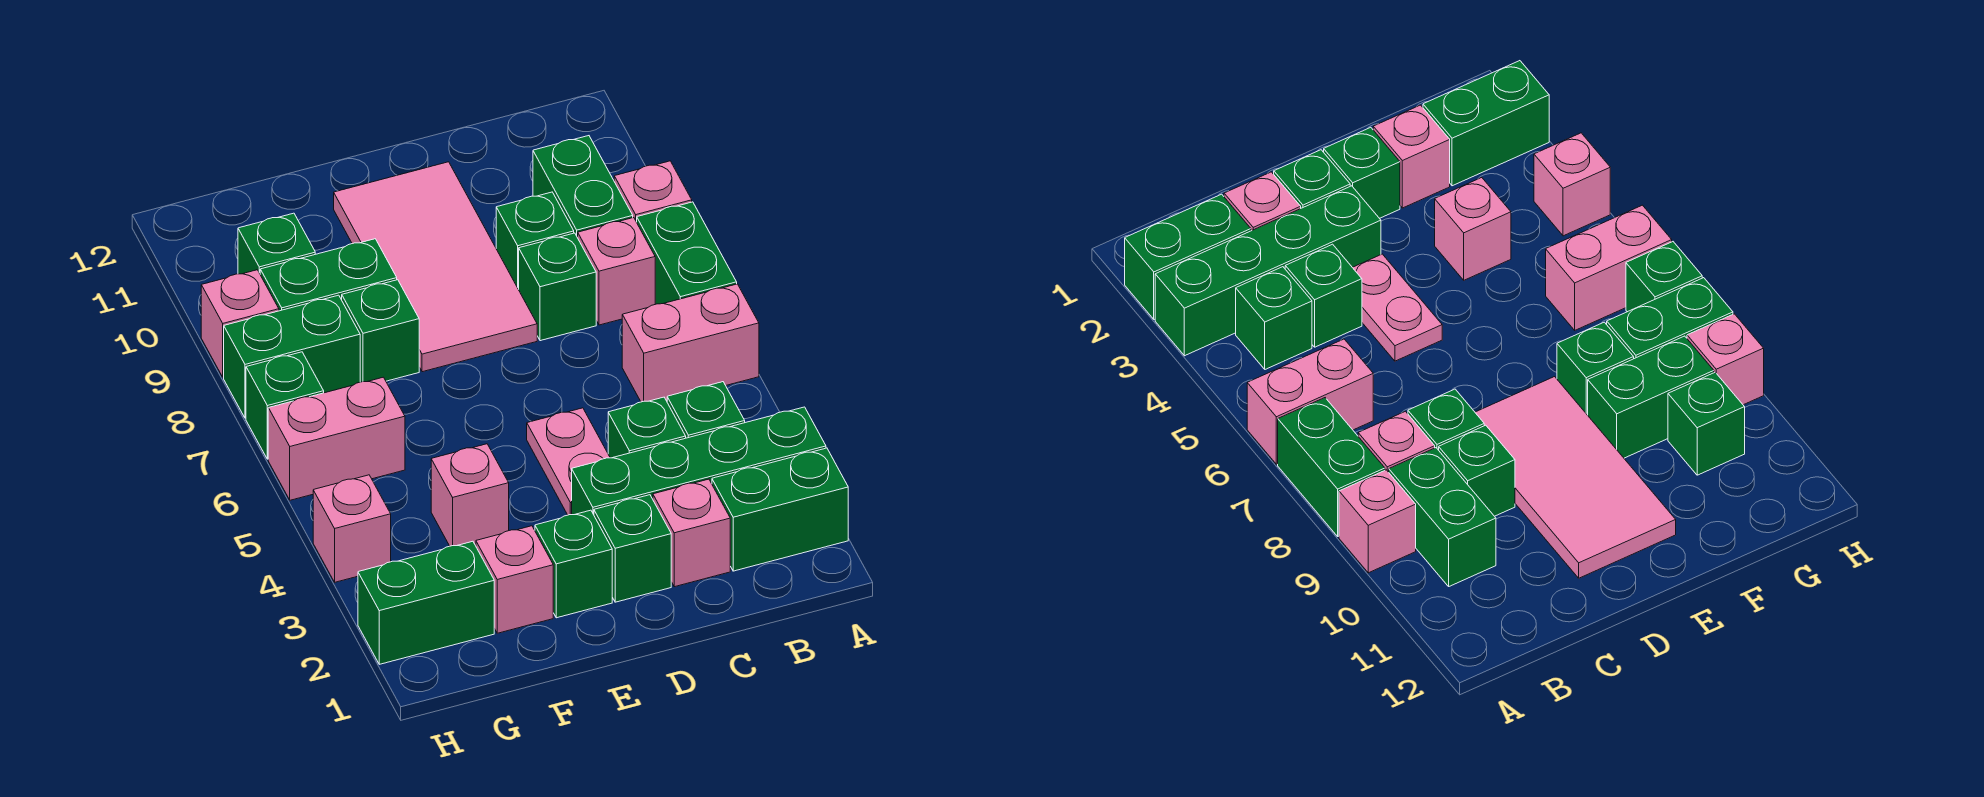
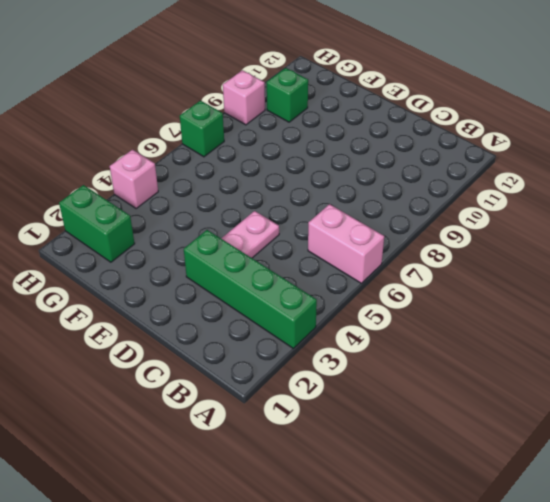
none -> green 1x2 brick [712,448,848,571]
none -> green 1x2 brick [637,202,737,304]
none -> pink 1x1 brick [614,161,692,222]

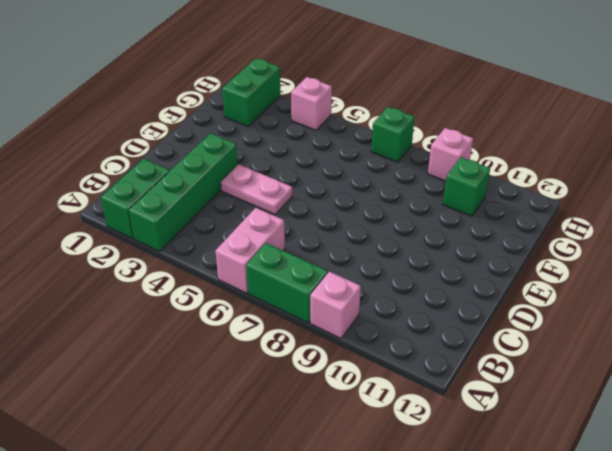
none -> green 1x1 brick [667,382,745,438]
none -> pink 1x1 brick [578,218,655,325]
none -> green 1x2 brick [533,136,633,238]

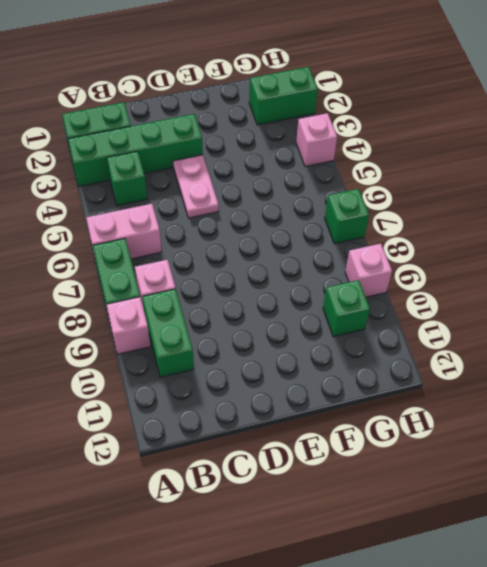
none -> pink 1x1 brick [653,479,730,587]
none -> green 1x1 brick [608,397,686,458]
none -> green 1x1 brick [519,233,596,341]

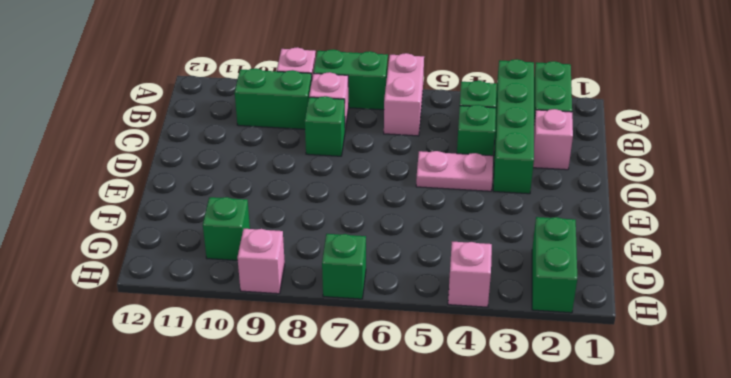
none -> green 1x1 brick [496,192,574,289]
none -> green 1x1 brick [594,495,671,602]
none -> pink 2x4 tile [334,162,537,372]

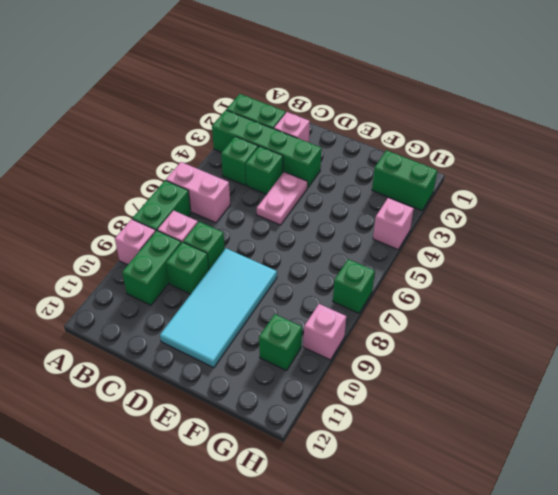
cyan 2x4 tile [160,248,277,368] -> pink 2x4 tile [334,162,537,372]
none -> green 1x1 brick [594,495,671,602]
none -> green 1x1 brick [535,510,612,618]
none -> pink 1x1 brick [476,526,553,633]

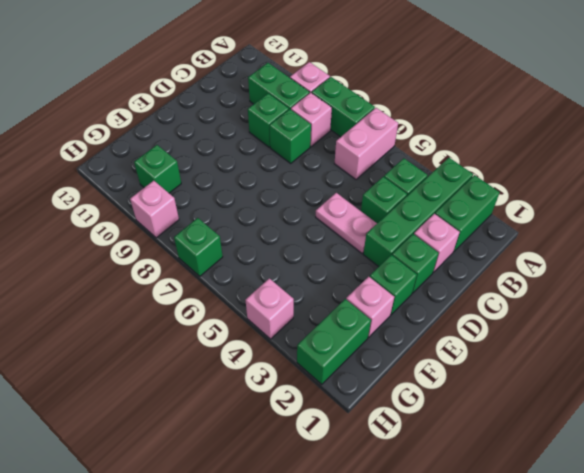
none -> pink 2x4 tile [334,162,537,372]
none -> pink 1x1 brick [431,444,509,546]
none -> green 1x1 brick [342,280,419,382]

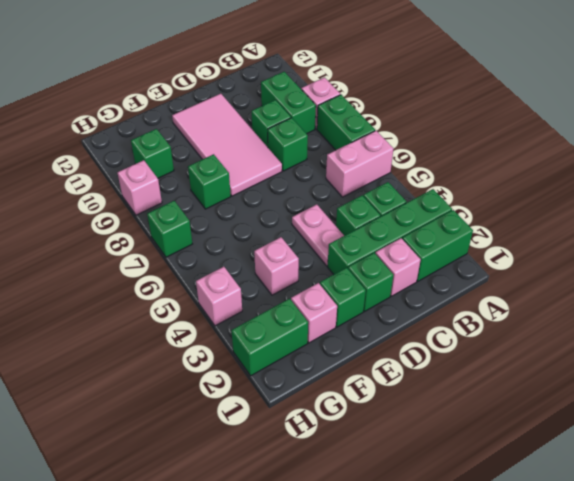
none -> pink 1x1 brick [578,218,655,325]
none -> green 1x2 brick [260,239,397,311]
none -> pink 1x2 brick [268,377,405,500]

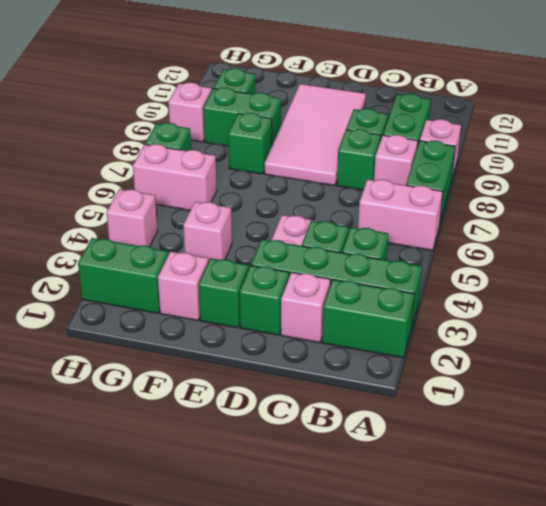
none -> green 1x2 brick [224,295,360,418]

